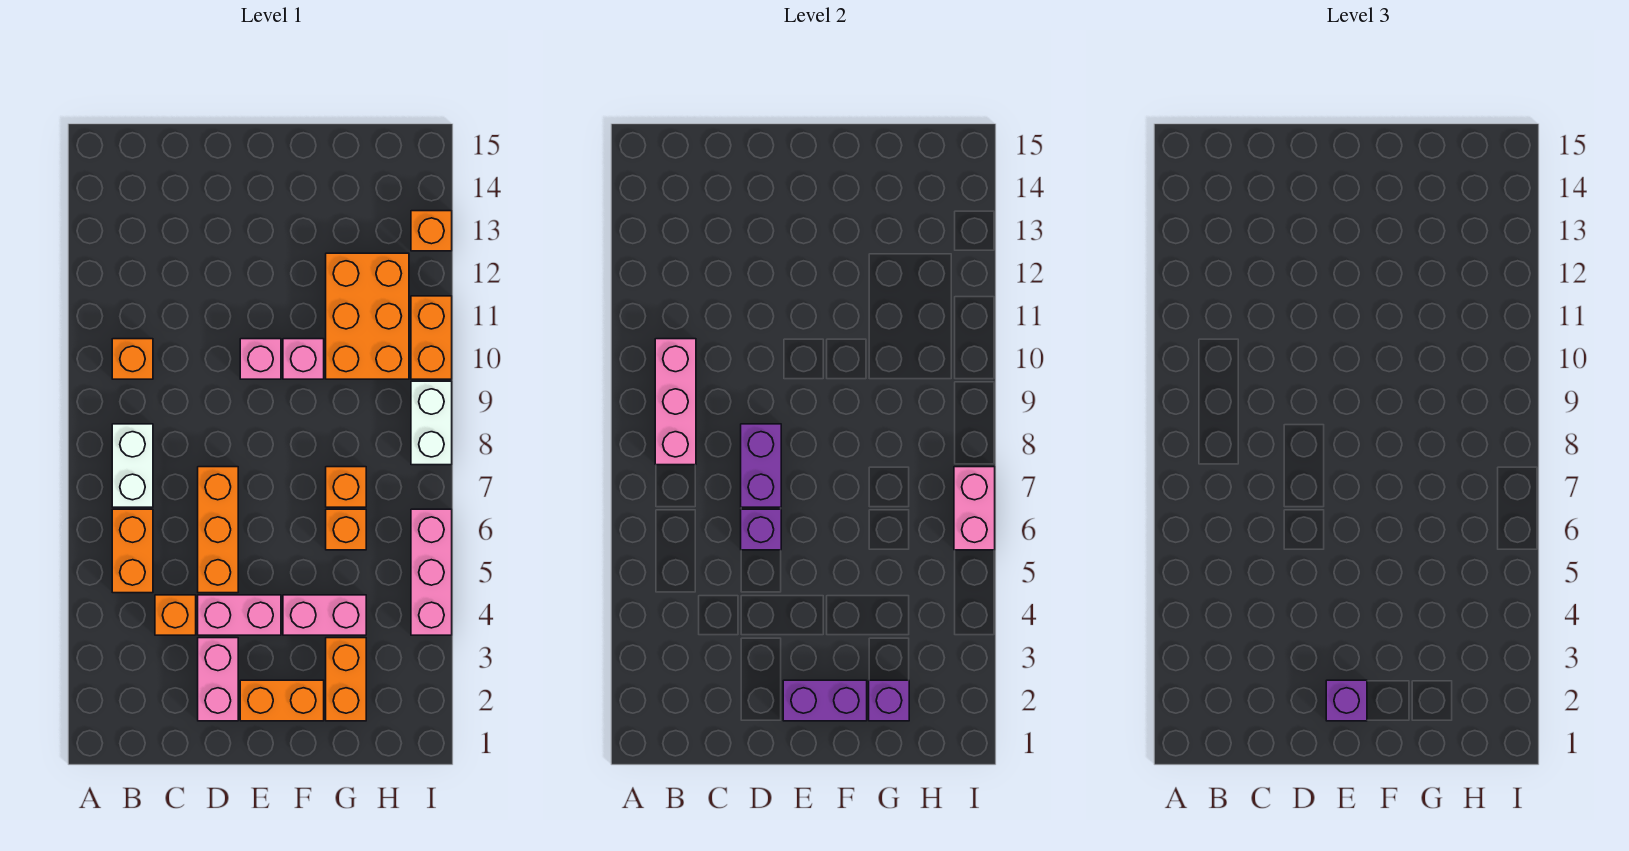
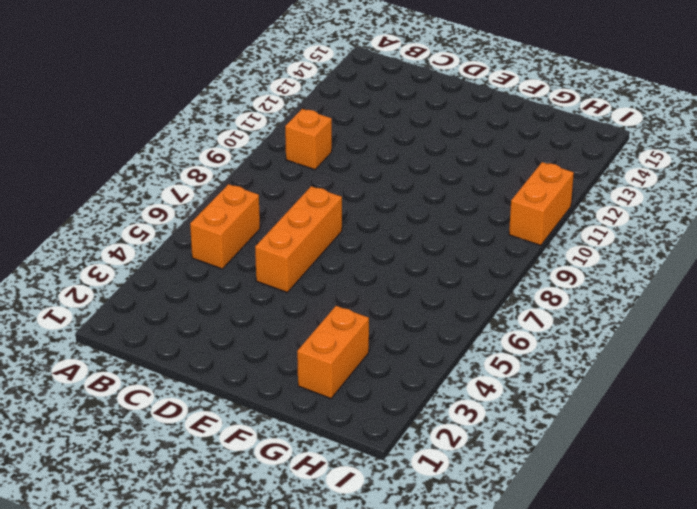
none -> white 1x2 brick [112,424,153,507]
none -> orange 1x1 brick [155,595,196,635]
none -> pink 1x2 brick [198,638,238,721]

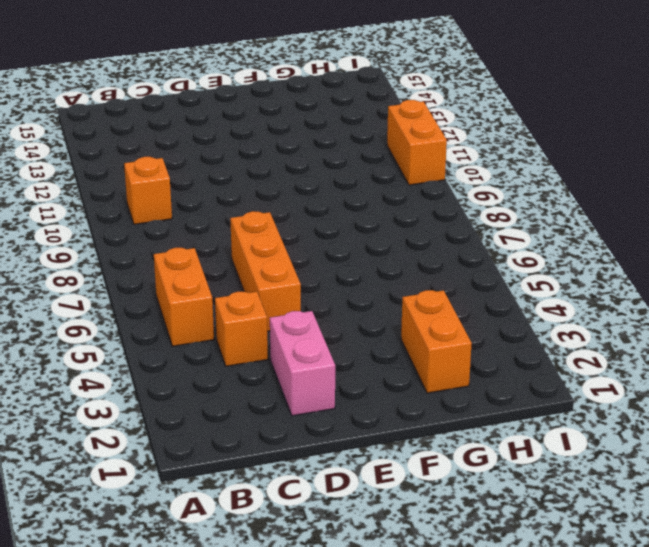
none -> white 1x2 brick [112,424,153,507]
none -> pink 1x2 brick [198,595,281,635]
none -> orange 1x2 brick [240,680,324,721]

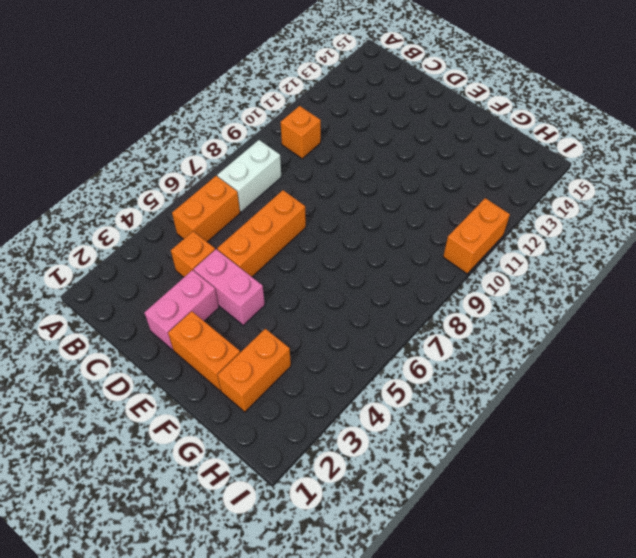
none -> pink 1x1 brick [240,339,281,379]
none -> pink 1x2 brick [283,595,366,635]
none -> pink 1x1 brick [283,339,324,379]

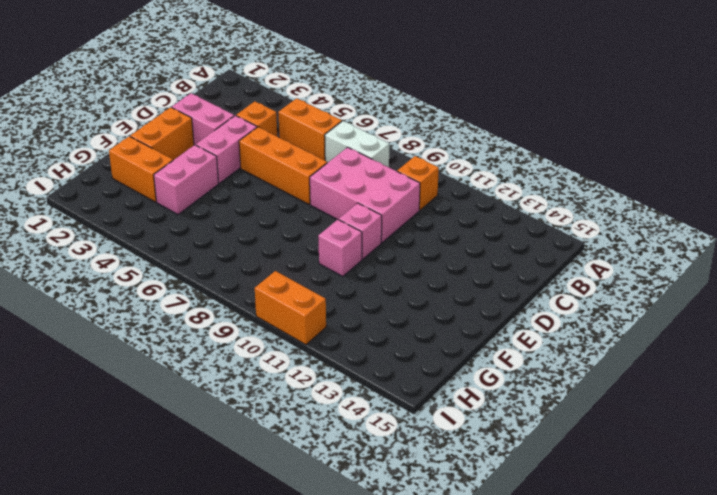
pink 2x3 brick [310,147,420,242] -> none
none -> orange 1x1 brick [326,509,366,550]
none -> orange 1x1 brick [326,467,366,507]
none -> orange 2x3 brick [326,253,409,379]

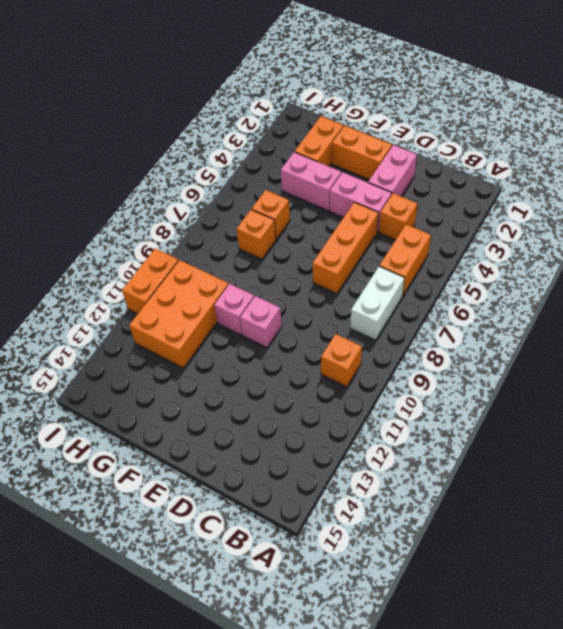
none -> pink 1x3 brick [411,509,452,635]
none -> white 1x2 brick [411,381,452,465]
none -> orange 1x1 brick [411,211,452,251]

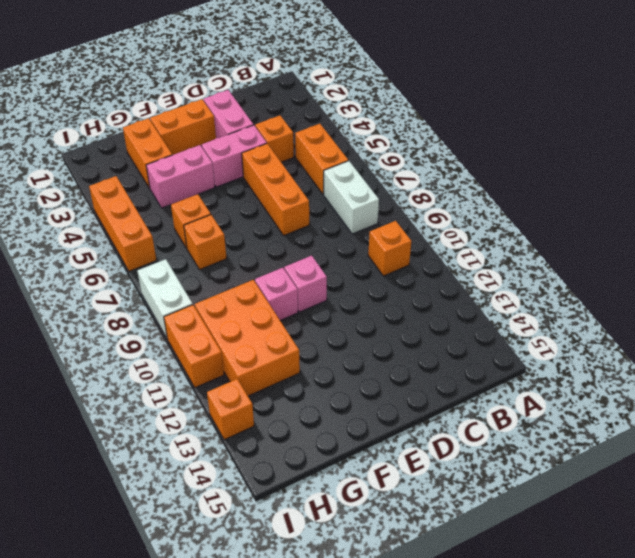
orange 1x3 brick [89,176,156,271] -> pink 1x3 brick [411,509,452,635]
none -> pink 1x3 brick [655,339,696,465]
none -> purple 1x1 brick [741,509,781,550]
none -> purple 1x2 brick [741,424,781,507]

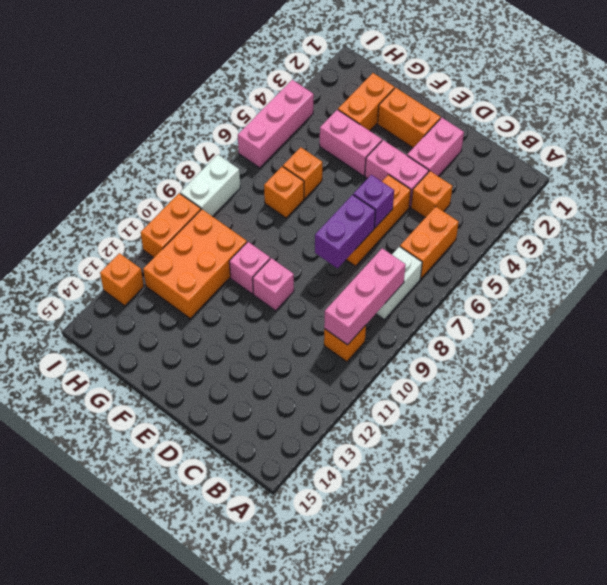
none -> purple 1x2 brick [783,680,867,721]
none -> purple 1x1 brick [869,680,909,721]
none -> pink 1x2 brick [954,467,995,550]

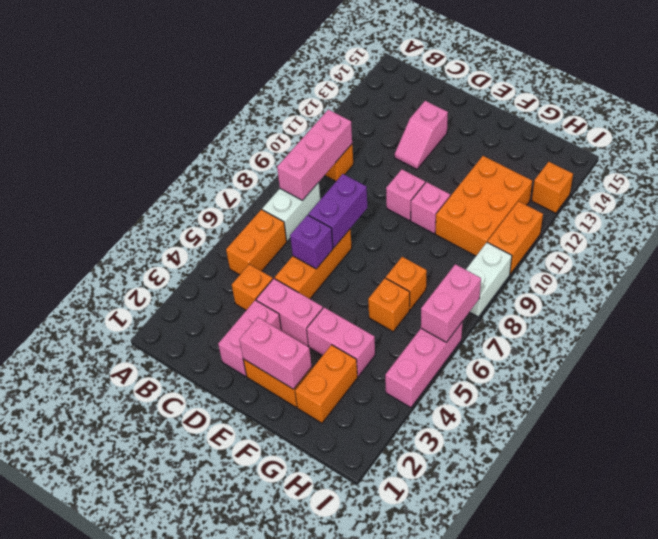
pink 1x2 slope [395,101,448,169] -> none
pink 1x2 brick [239,317,312,389] -> purple 1x2 brick [783,680,867,721]
none -> purple 1x1 brick [869,680,909,721]
none -> purple 1x1 brick [1326,680,1367,721]

